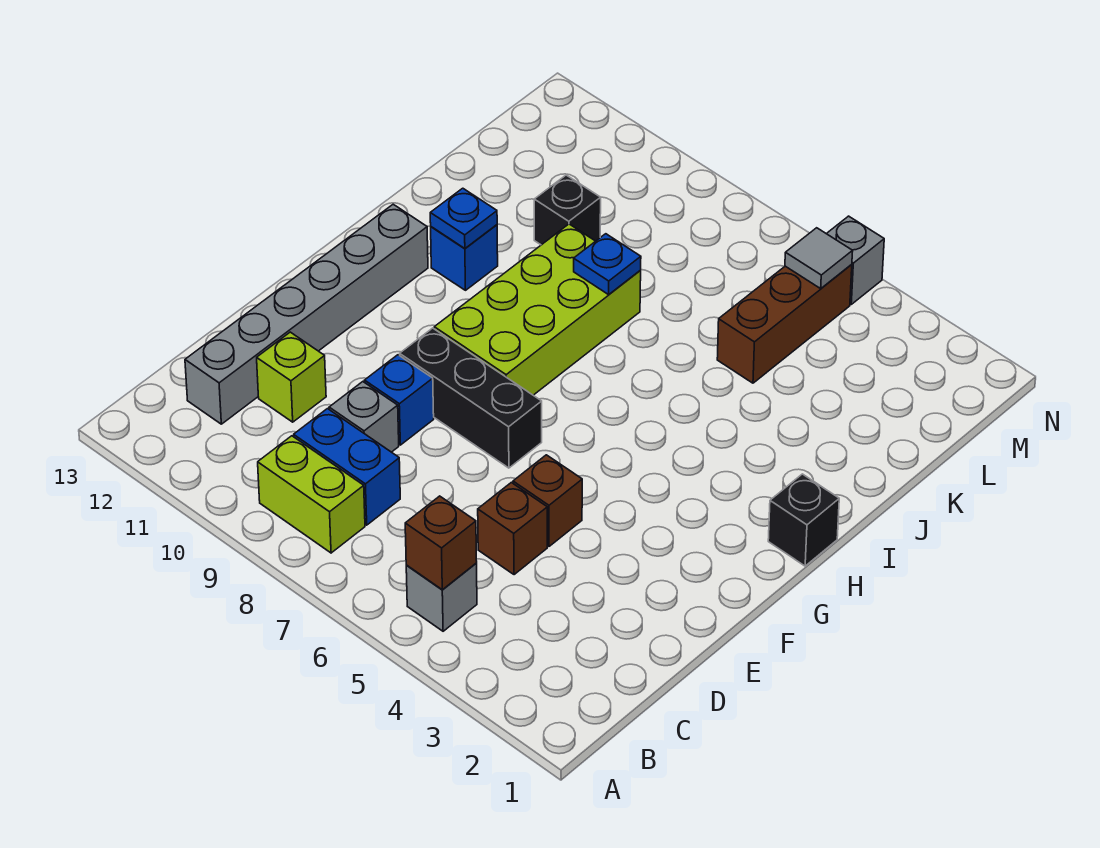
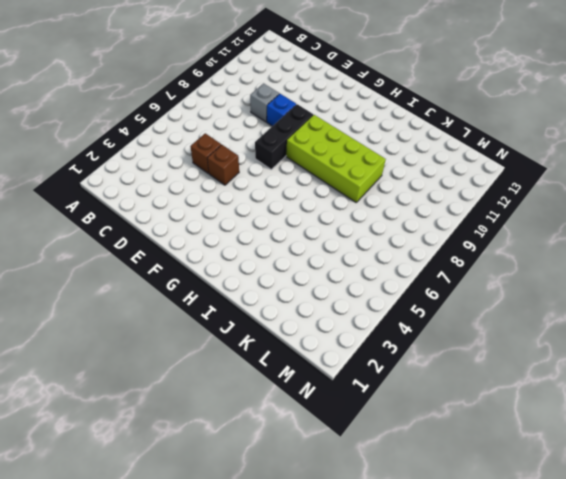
none -> grey 1x1 brick [406,563,477,631]
none -> lime 1x2 brick [258,436,365,553]
none -> blue 1x2 brick [294,409,400,525]

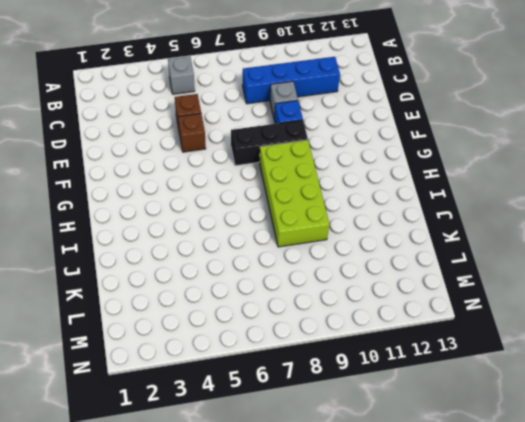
blue 1x4 brick [242,57,340,104] -> blue 1x2 brick [294,409,400,525]
none -> lime 1x2 brick [258,436,365,553]
none -> grey 1x6 brick [185,204,428,424]
none -> lime 1x1 brick [257,332,326,422]

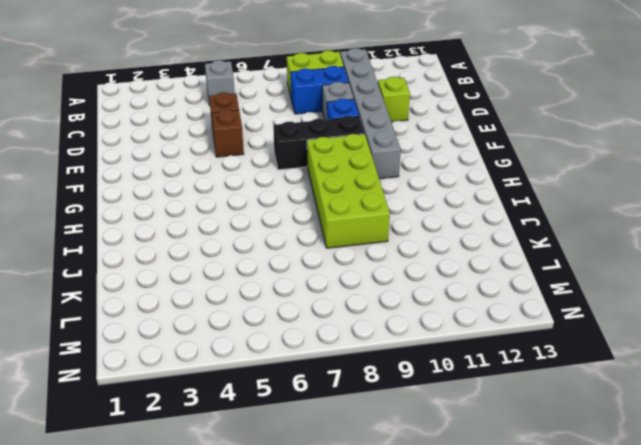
grey 1x6 brick [340,48,401,179] -> grey 1x6 brick moved to [185,204,428,424]
none -> black 1x1 brick [768,474,839,566]
none -> blue 1x1 brick [431,225,498,290]
none -> brown 1x3 brick [717,264,852,383]

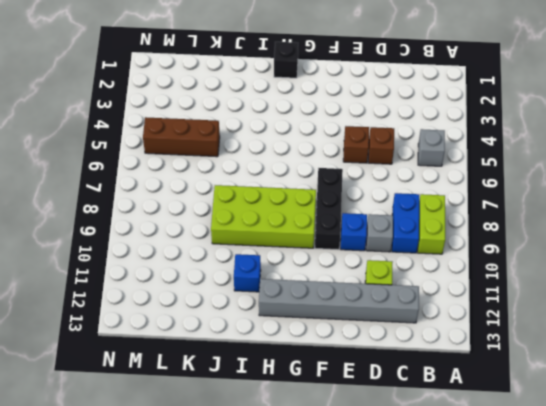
none -> black 1x1 brick [534,175,601,245]
none -> grey 1x1 brick [827,216,884,304]
none -> brown 1x1 brick [405,496,477,590]

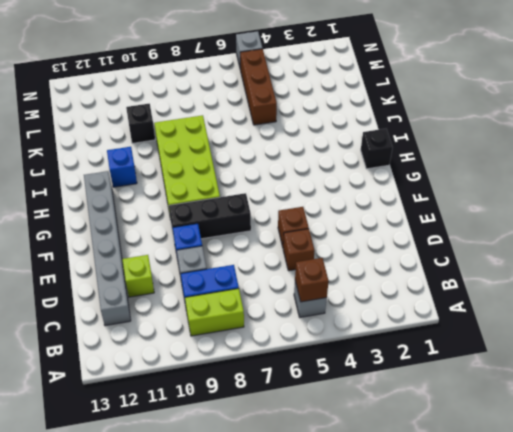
none -> blue 1x1 plate [430,188,497,248]
none -> blue 1x1 plate [574,234,641,295]
none -> grey 1x1 tile [785,228,853,288]

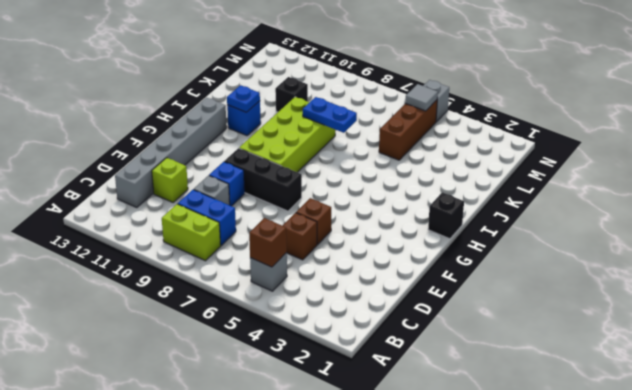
blue 1x2 plate [303,97,357,133] -> blue 1x1 plate [574,234,641,295]

